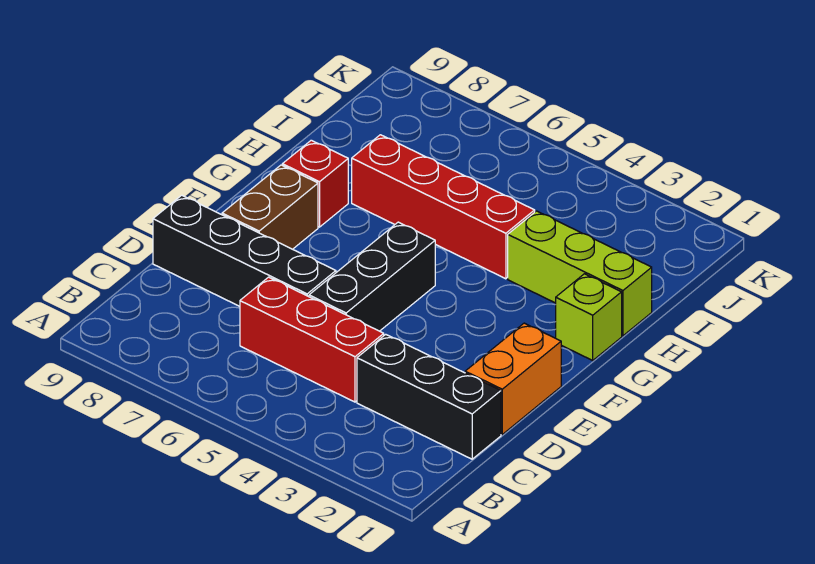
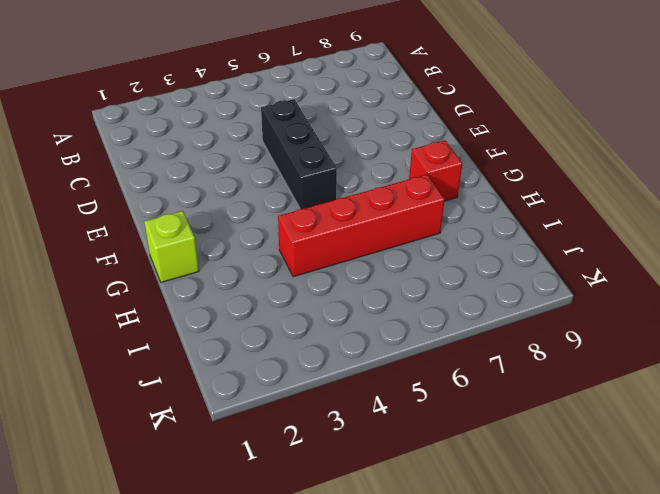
none -> black 1x3 brick [357,334,501,459]
none -> red 1x3 brick [240,277,384,402]

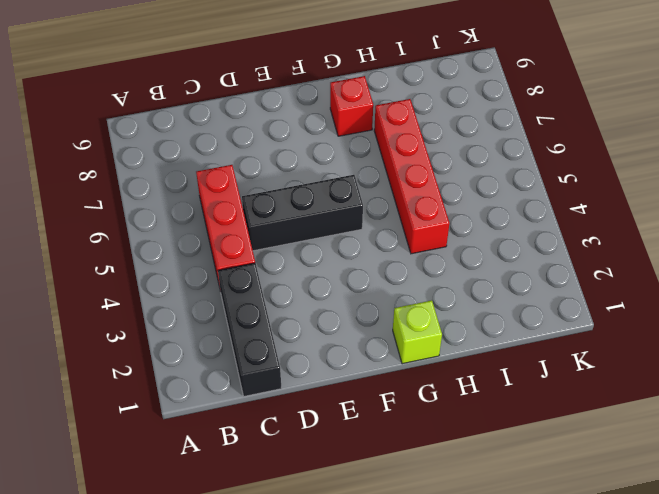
none -> orange 1x2 brick [465,323,561,434]
none -> black 1x4 brick [153,195,336,306]

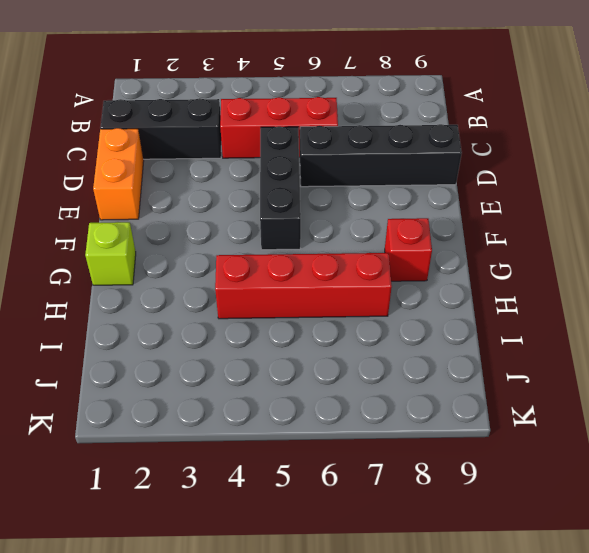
none -> brown 1x2 brick [222,165,318,249]
none -> lime 1x3 brick [508,211,652,336]

